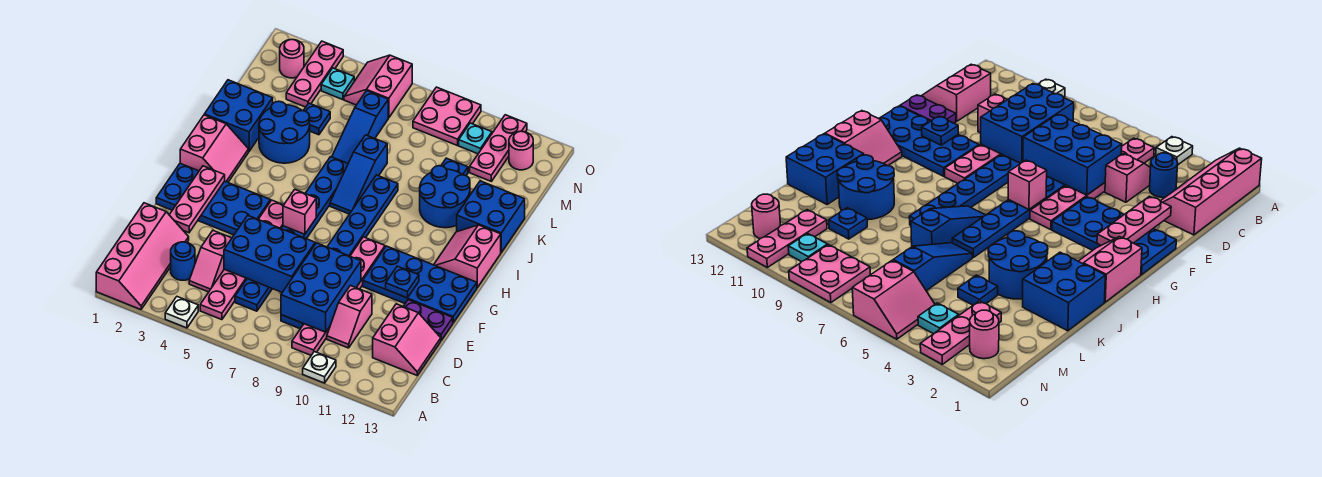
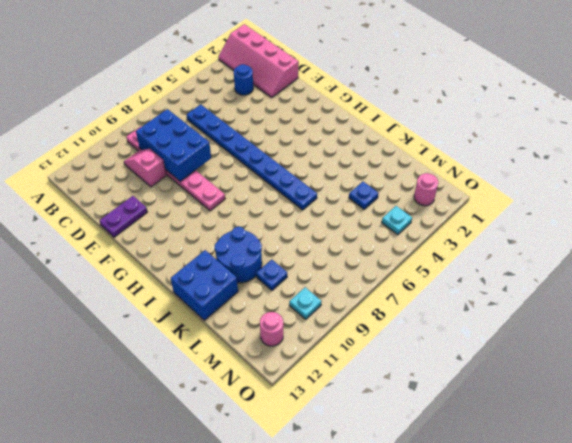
none -> white 1x1 plate [165,297,198,328]
none -> white 1x1 plate [303,352,336,383]
none -> pink 1x6 plate [200,200,283,320]
none -> pink 1x2 slope [189,231,232,292]

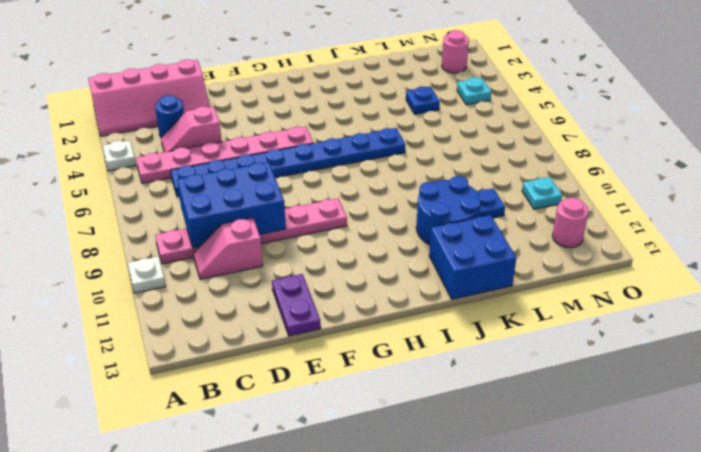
none -> blue 1x8 plate [281,175,398,329]
none -> pink 2x2 slope [373,304,441,375]
none -> blue 2x4 plate [156,164,270,235]
none -> blue 2x4 plate [363,246,477,323]

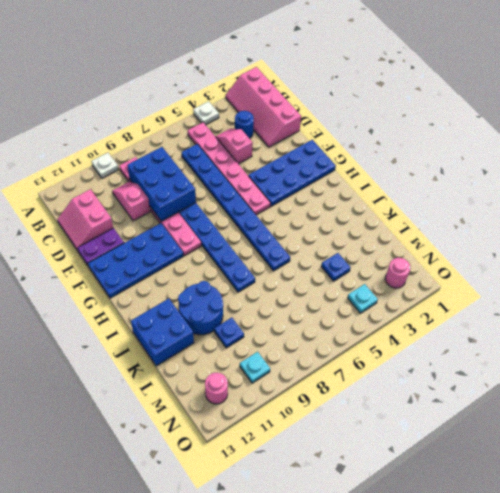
none -> pink 2x2 slope [180,115,249,182]
none -> pink 2x2 slope [434,225,501,288]
none -> blue 1x3 slope [330,135,387,214]
none -> blue 2x2 brick [204,80,273,151]

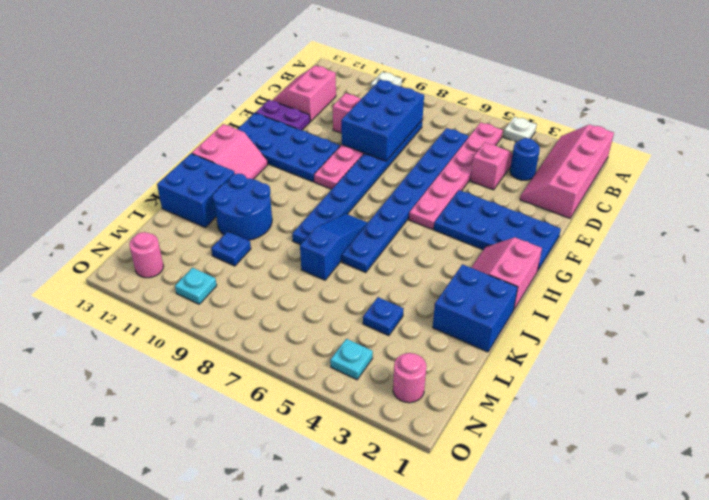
none -> blue 2x2 round brick [259,101,310,163]
none -> blue 1x3 slope [332,91,388,163]
none -> pink 1x3 plate [286,41,343,107]
none -> pink 1x3 plate [470,115,527,181]

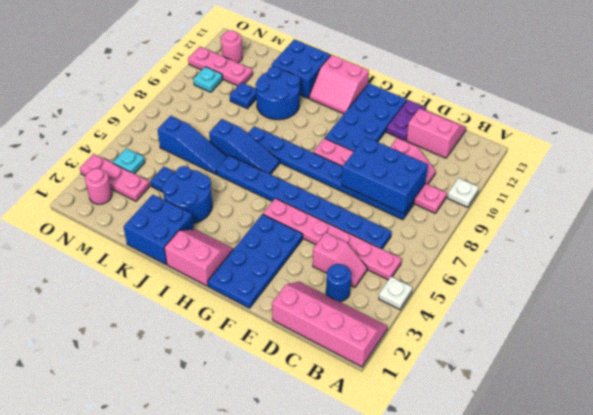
none -> pink 2x2 slope [344,55,412,118]
none -> pink 2x2 plate [413,87,481,146]
none -> blue 2x3 brick [224,215,315,292]
none -> pink 1x3 plate [170,166,225,233]

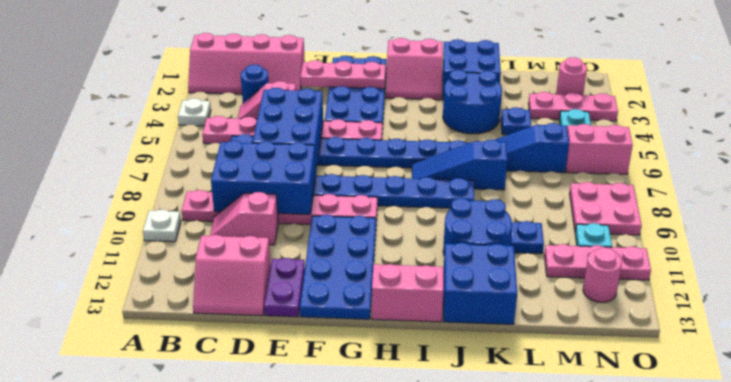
none -> blue 1x1 plate [386,266,419,298]
none -> pink 1x1 brick [283,189,316,234]

